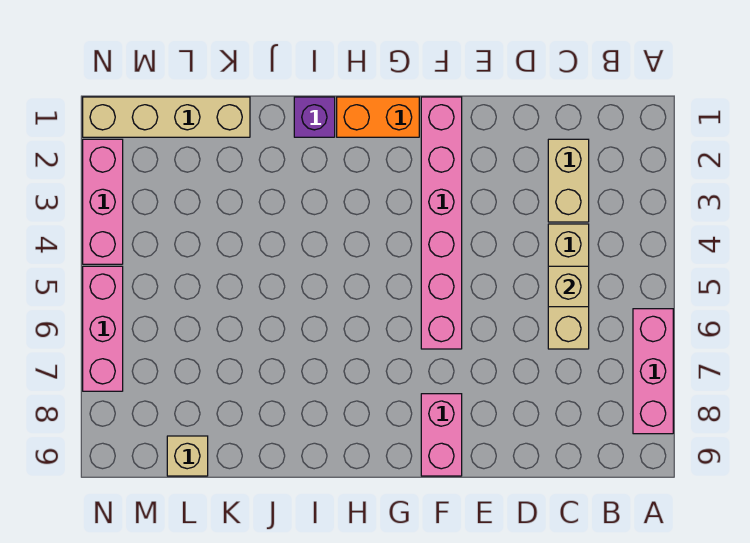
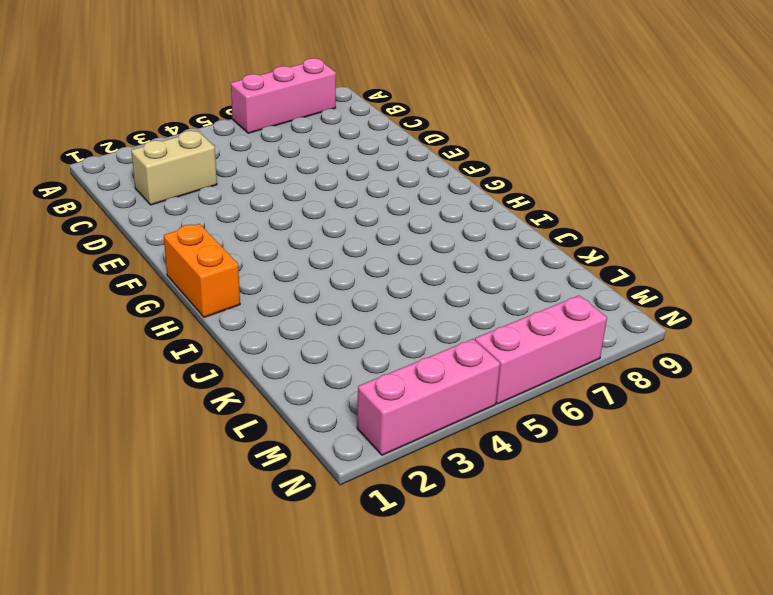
none -> tan 1x3 brick [548,224,589,349]
none -> pink 1x6 brick [421,97,462,349]
none -> pink 1x2 brick [421,394,462,476]

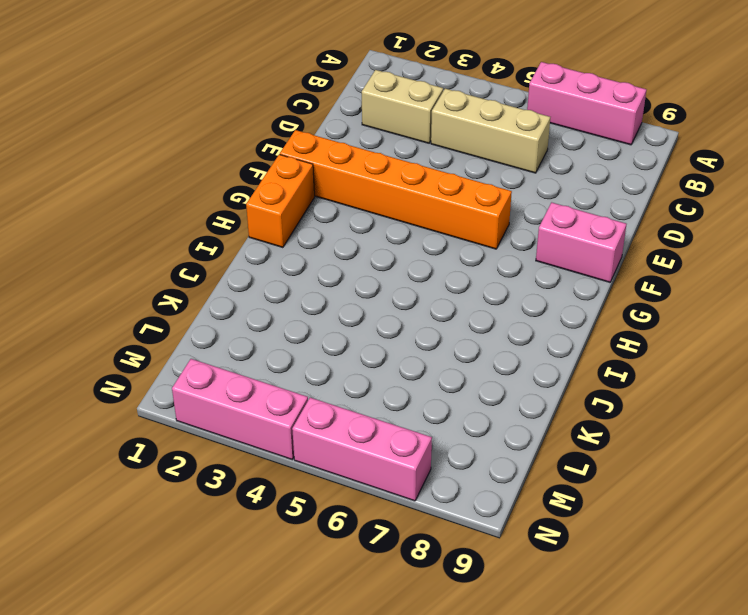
orange 1x6 brick [280,130,512,249] -> pink 1x6 brick [421,97,462,349]
none -> purple 1x1 brick [294,97,335,137]
none -> tan 1x4 brick [83,97,250,137]
none -> tan 1x1 brick [167,436,208,476]

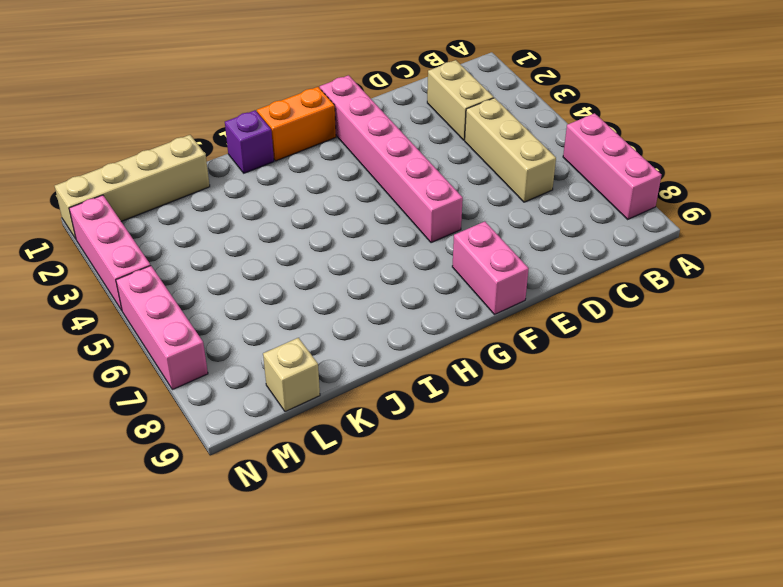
none -> tan 1x1 brick [548,266,589,307]

